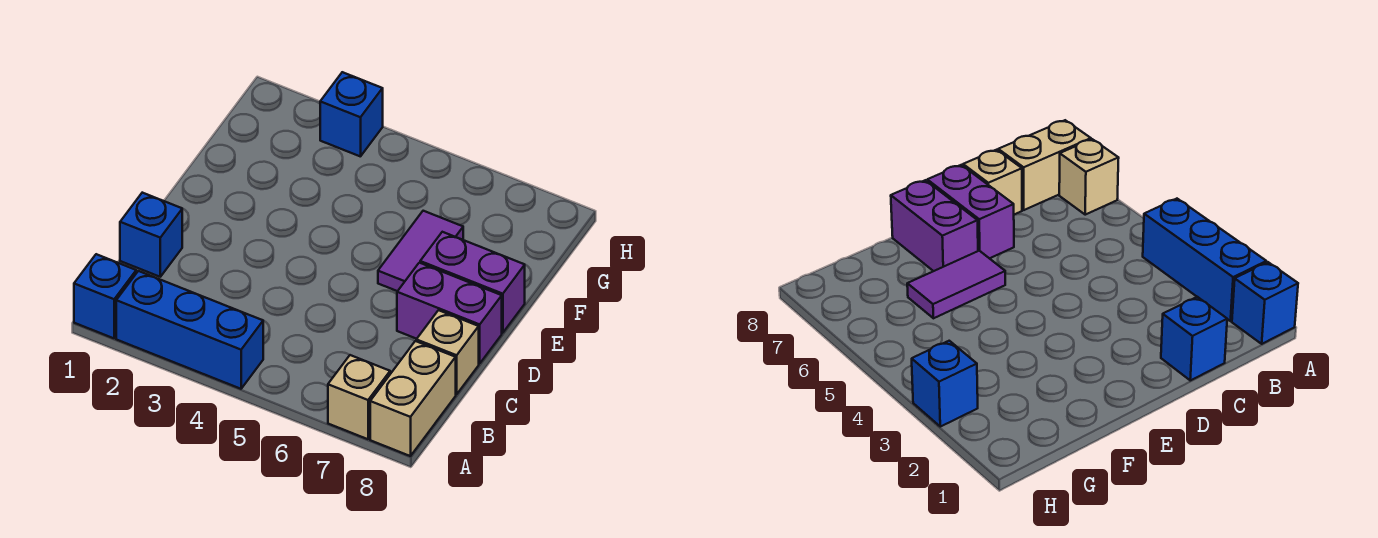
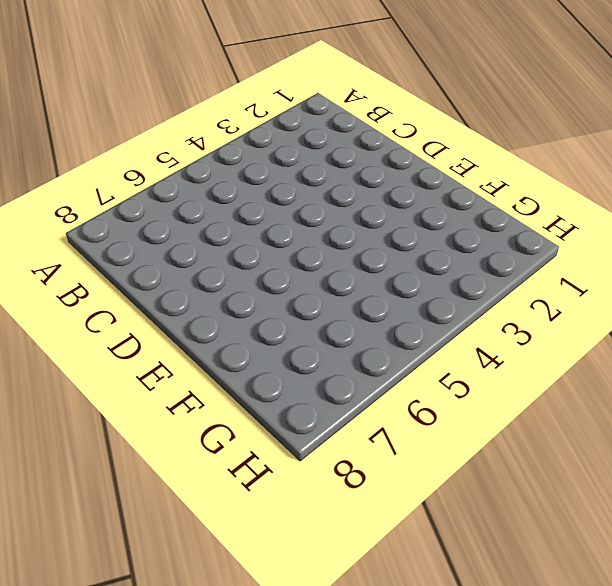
none -> blue 1x1 brick [74,254,136,338]
none -> blue 1x3 brick [116,271,263,389]

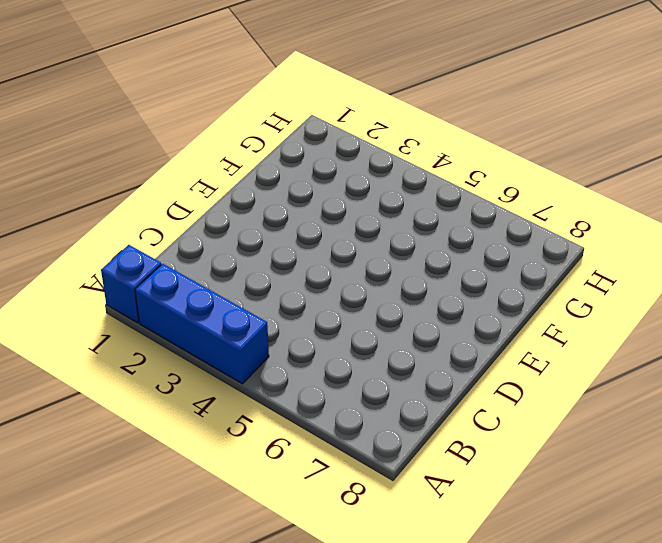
none -> tan 1x1 brick [328,355,390,439]
none -> tan 1x2 brick [370,341,456,456]

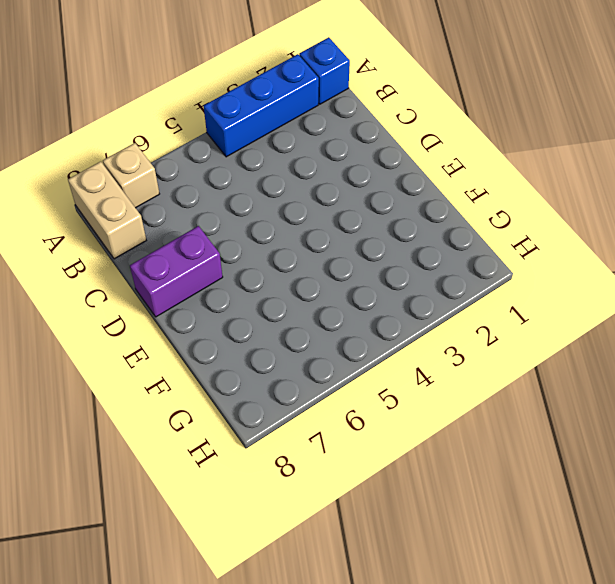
none -> blue 1x1 brick [120,193,182,277]
none -> tan 1x1 brick [416,310,479,394]

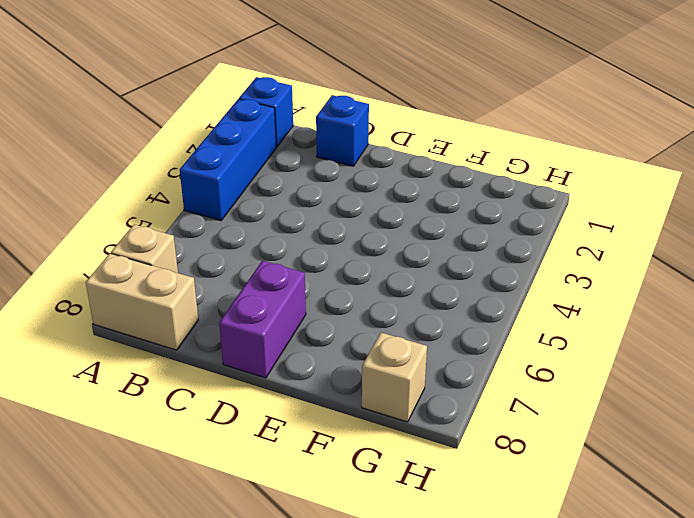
tan 1x1 brick [362,333,427,422] -> tan 1x1 brick moved to [416,310,479,394]
none -> purple 1x2 tile [378,211,463,291]
none -> purple 1x2 brick [420,232,525,333]

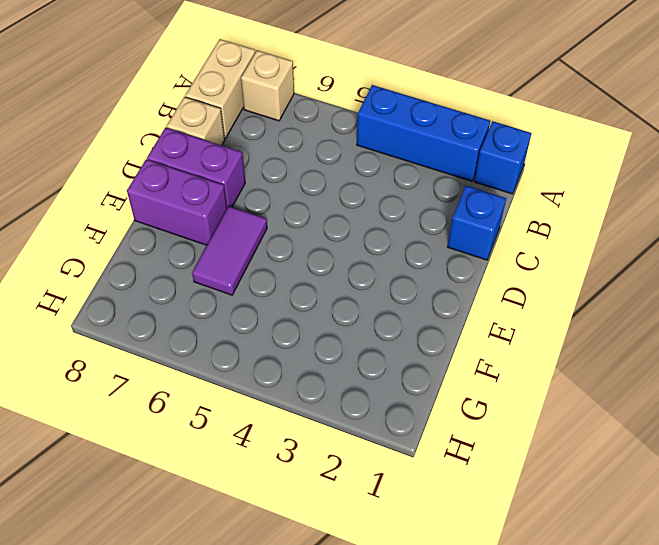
none -> blue 1x1 brick [320,72,383,157]

